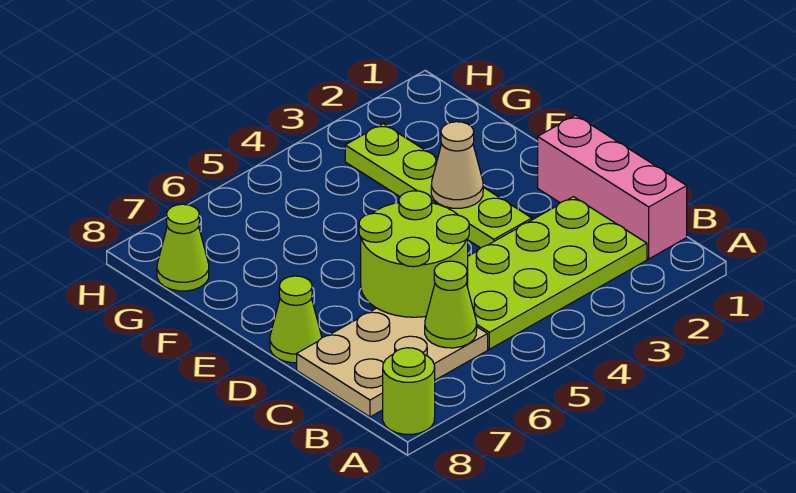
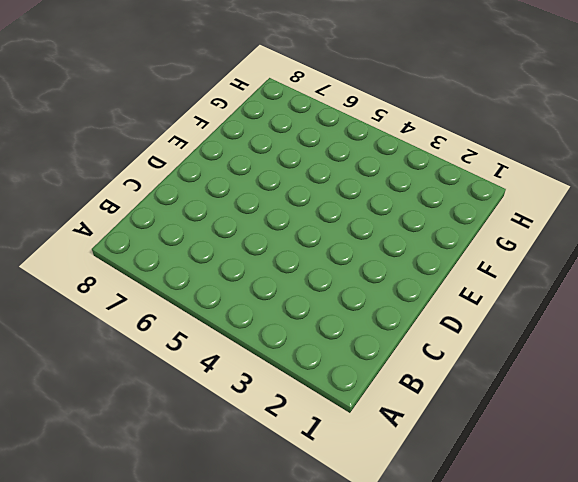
none -> lime 1x1 round brick [383,348,435,434]
none -> pink 1x3 brick [538,115,687,259]

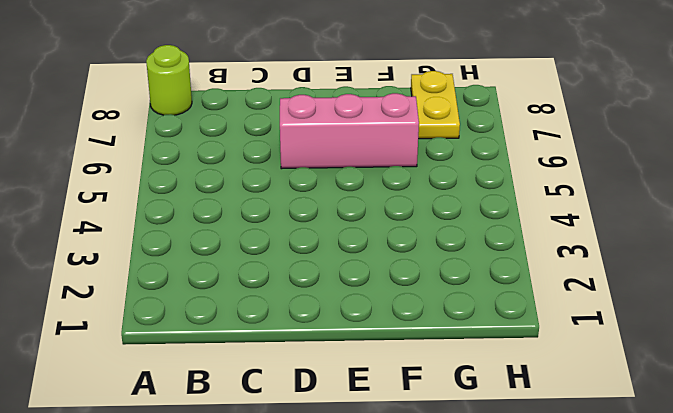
pink 1x3 brick [280,93,419,169] -> pink 1x3 brick moved to [538,115,687,259]
yellow 1x2 plate [411,71,460,139] -> lime 1x1 cone [157,204,209,291]
none -> lime 2x4 plate [467,197,647,349]
none -> tan 2x3 plate [297,308,488,417]

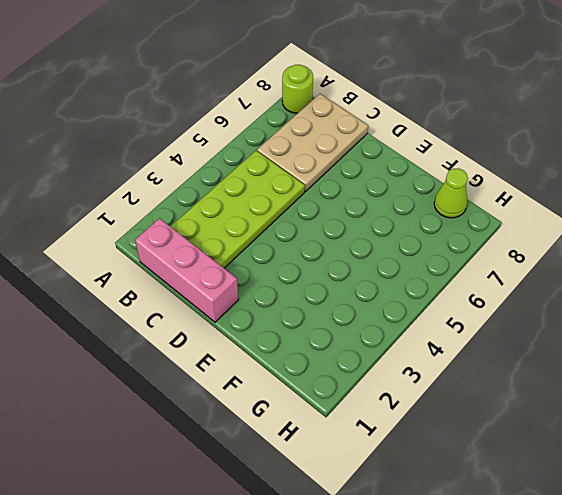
none -> lime 1x4 plate [345,124,532,248]
none -> lime 1x1 cone [270,276,322,363]

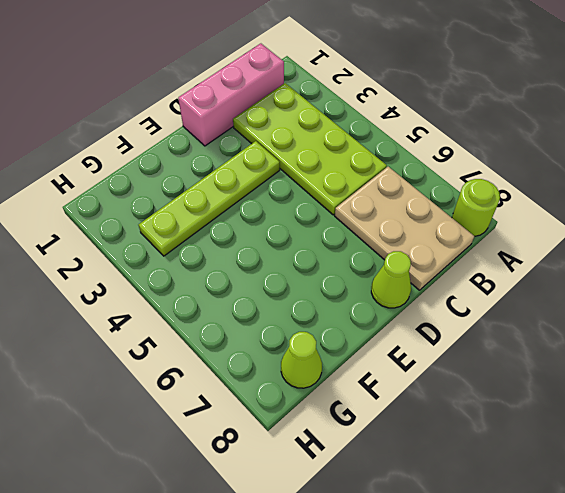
none -> lime 1x1 cone [425,261,477,348]
none -> lime 2x2 round brick [359,191,469,317]

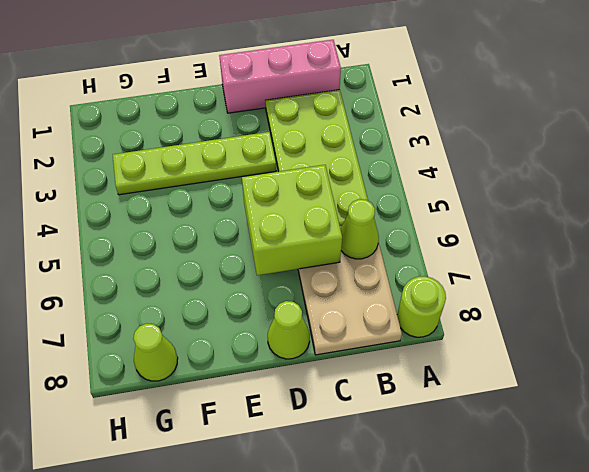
lime 2x2 brick [242,165,342,275] -> lime 2x2 round brick [359,191,469,317]
none -> tan 1x1 cone [431,122,483,208]

